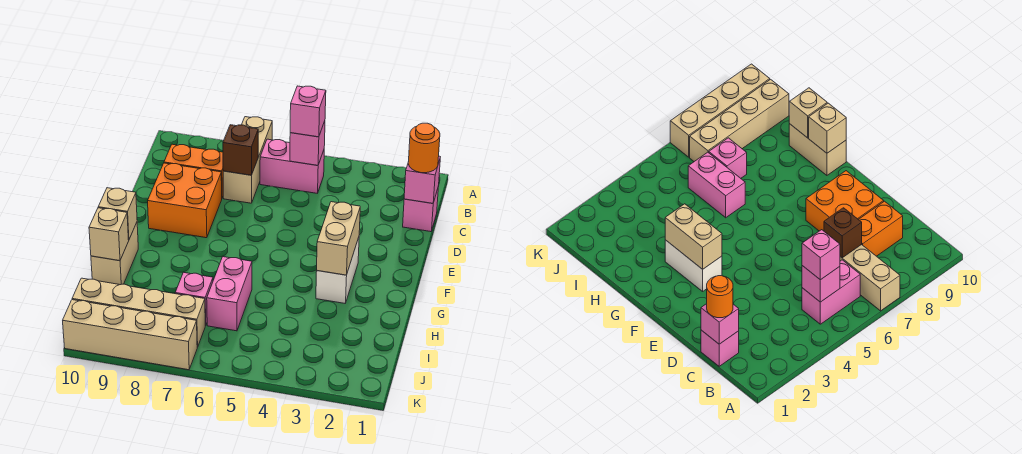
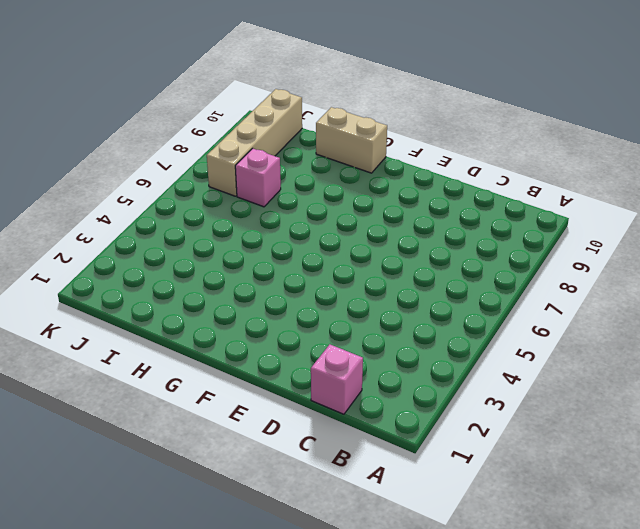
none -> tan 1x3 brick [223,117,272,203]
none -> pink 1x2 brick [260,139,324,193]
none -> orange 1x2 brick [164,144,223,198]

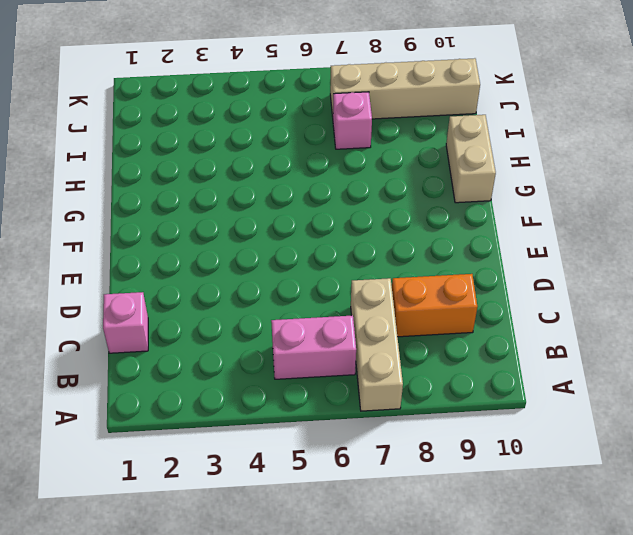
none -> orange 2x2 brick [148,163,222,238]
none -> white 1x2 brick [316,237,359,303]
none -> pink 1x2 brick [207,257,252,331]

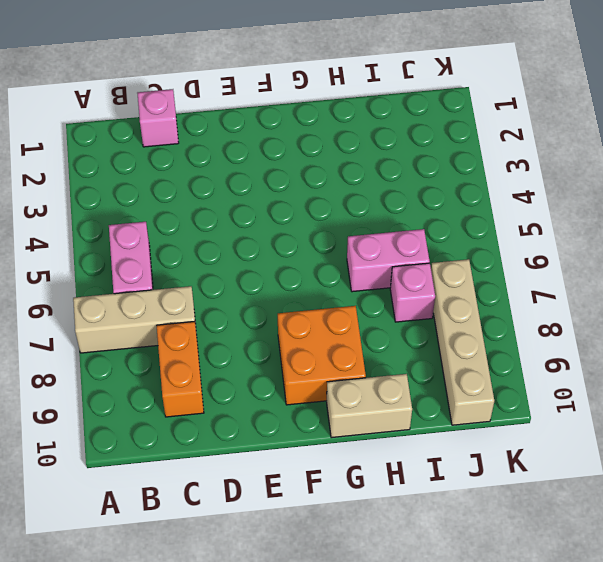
orange 2x2 brick [278,306,366,405] -> orange 2x2 brick moved to [148,163,222,238]
none -> white 1x2 brick [316,237,359,303]
none -> tan 1x4 brick [63,300,197,370]
none -> pink 1x1 brick [290,121,325,165]

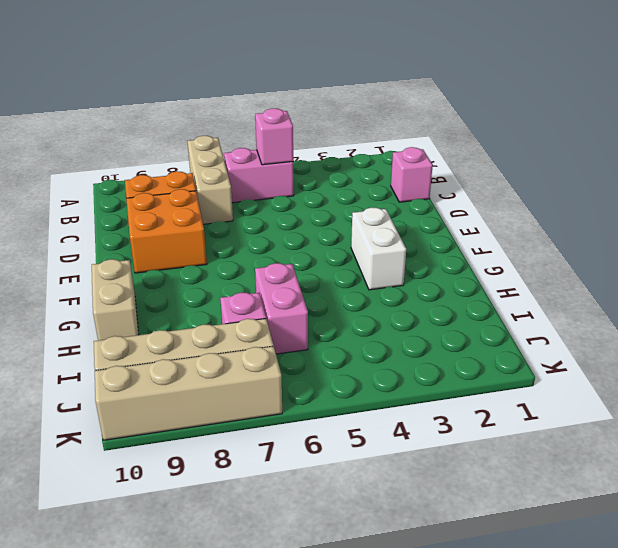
none -> pink 1x1 brick [404,156,440,203]
none -> brown 1x1 brick [223,125,258,175]
none -> tan 1x2 brick [317,202,360,275]

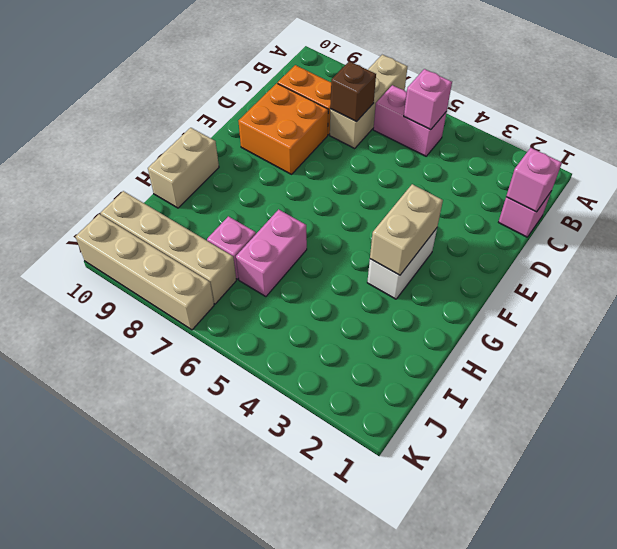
none -> tan 1x1 brick [98,188,137,240]
none -> tan 1x1 brick [89,208,129,261]
none -> pink 1x1 brick [290,86,326,137]

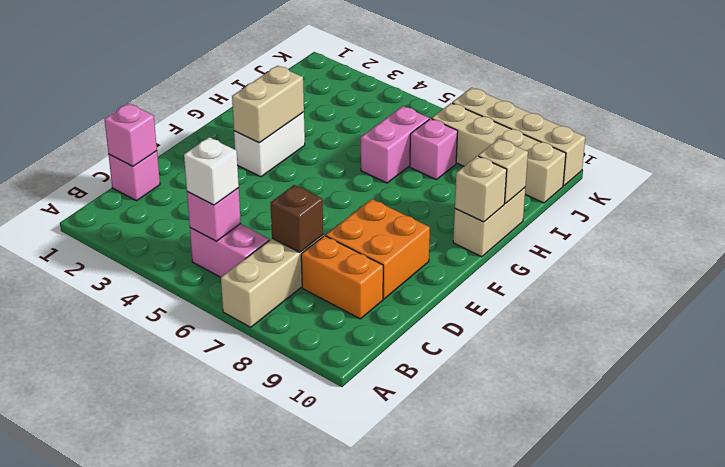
white 1x1 brick [184,137,239,205] -> pink 1x1 brick [290,86,326,137]
none -> orange 1x1 round brick [408,123,440,173]

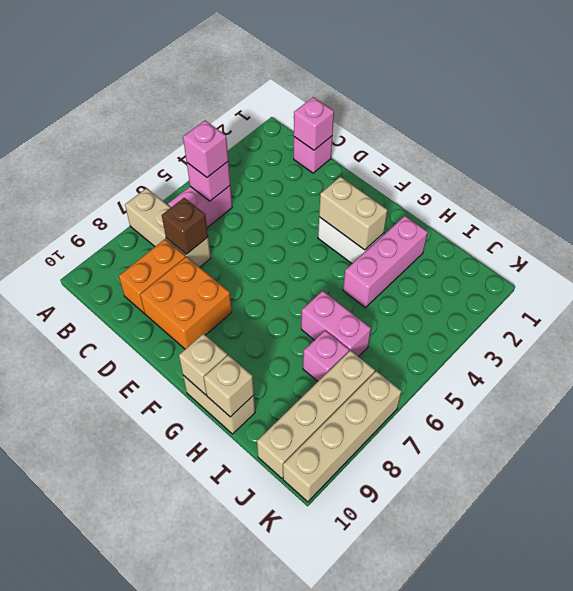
pink 1x3 brick [343,216,428,308] -> none
none -> orange 1x1 round brick [408,123,440,173]

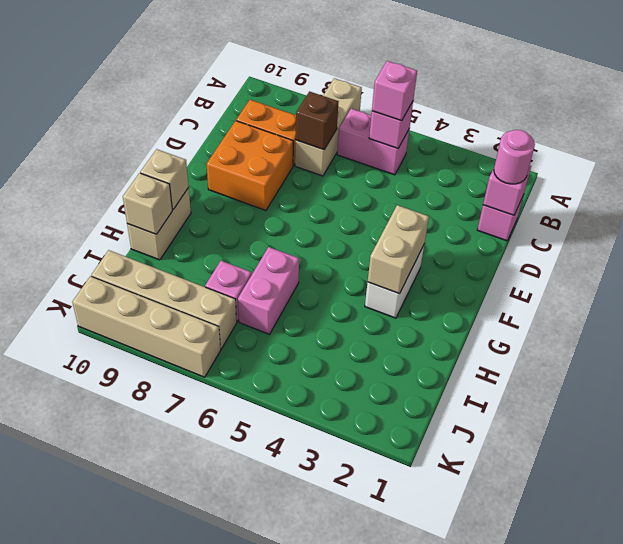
pink 1x1 round brick [494,130,535,184] -> orange 1x1 round brick [408,123,440,173]

